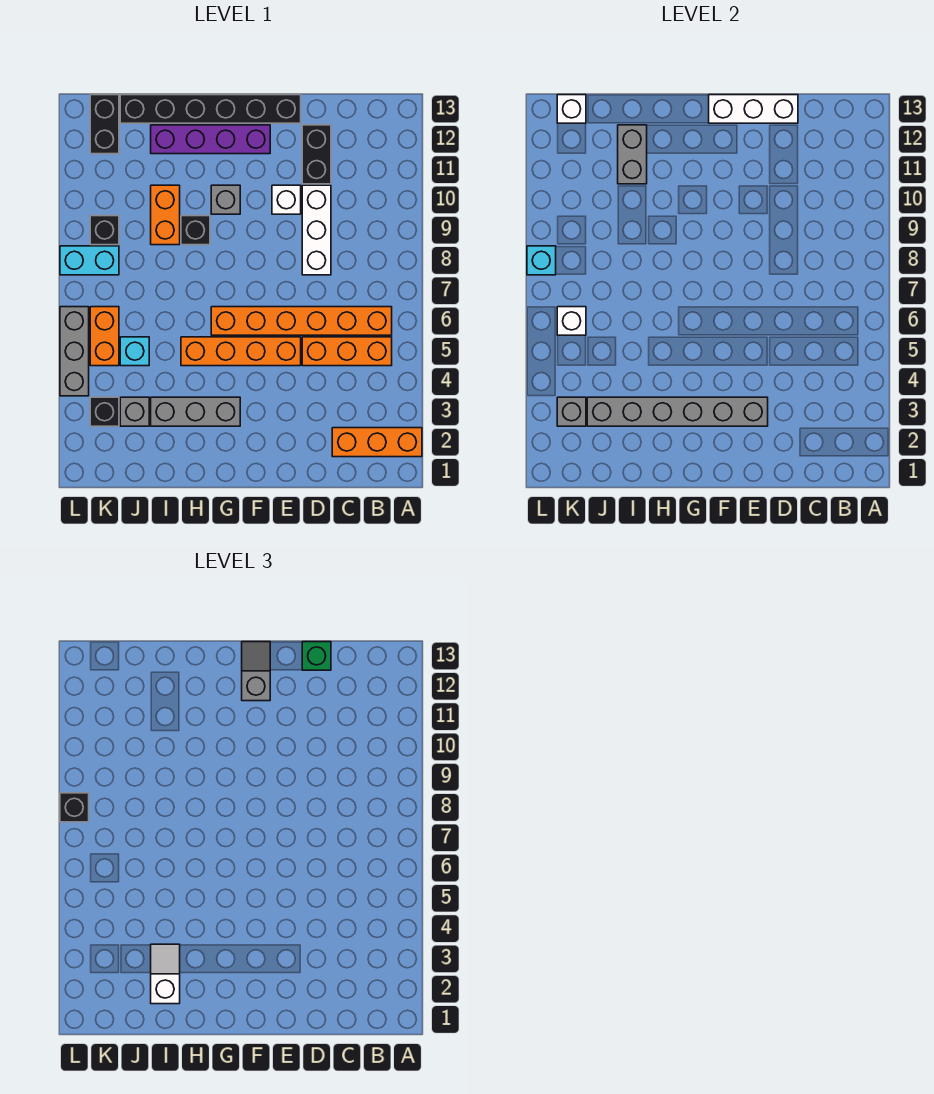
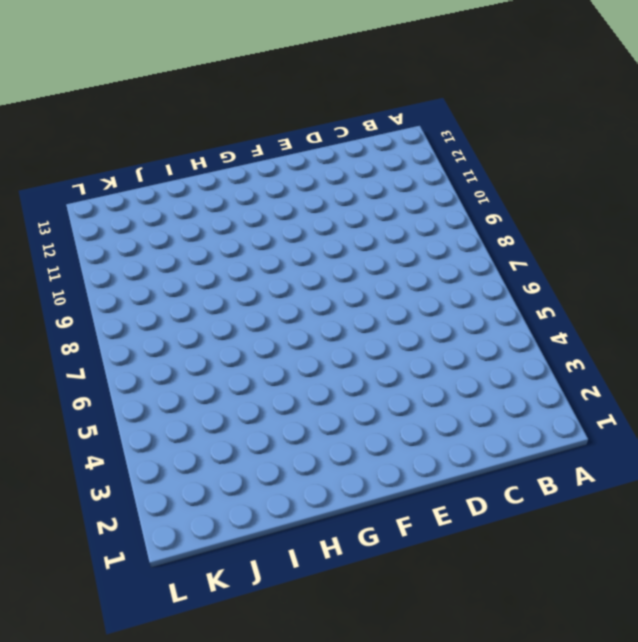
none -> orange 1x3 brick [332,428,422,457]
none -> orange 1x3 brick [302,337,392,366]
none -> orange 1x6 brick [211,307,392,335]
none -> white 1x3 brick [302,185,331,275]

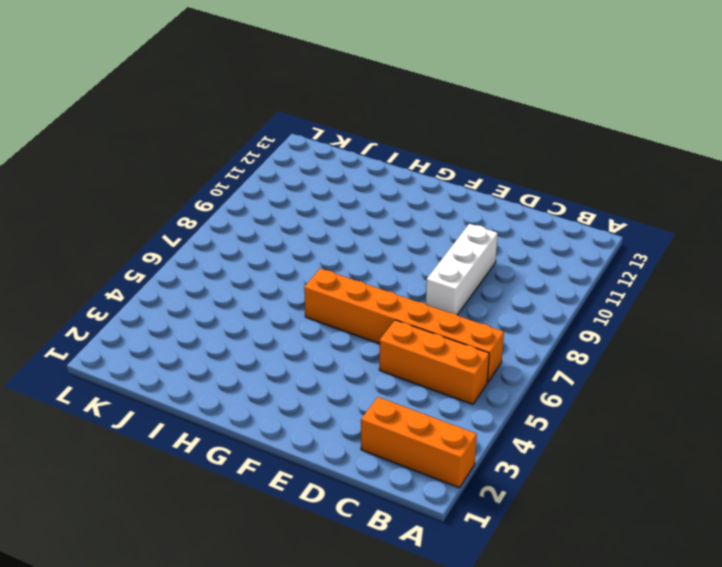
none -> black 1x2 brick [302,125,331,184]
none -> orange 1x4 brick [181,337,301,366]
none -> white 1x1 brick [272,185,301,214]
none -> black 1x6 brick [120,95,301,123]

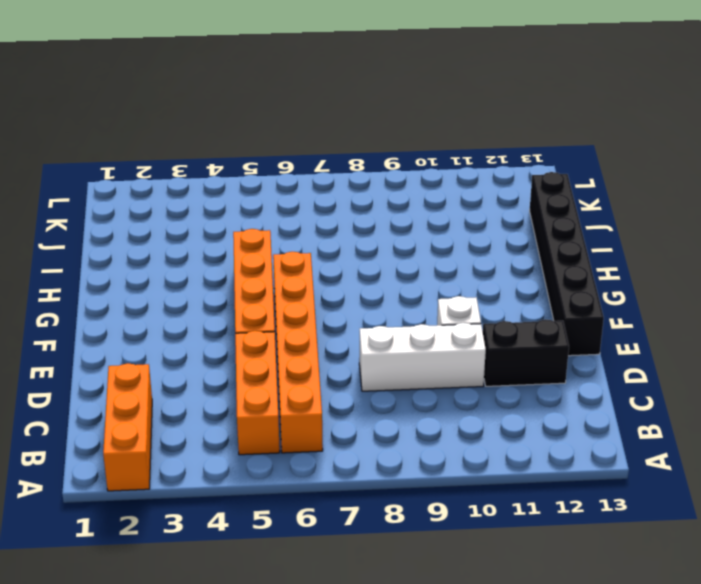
none -> purple 1x4 brick [151,125,270,154]
none -> grey 1x3 brick [151,397,240,426]
none -> grey 1x1 brick [211,185,240,214]
none -> black 1x1 brick [181,216,210,245]

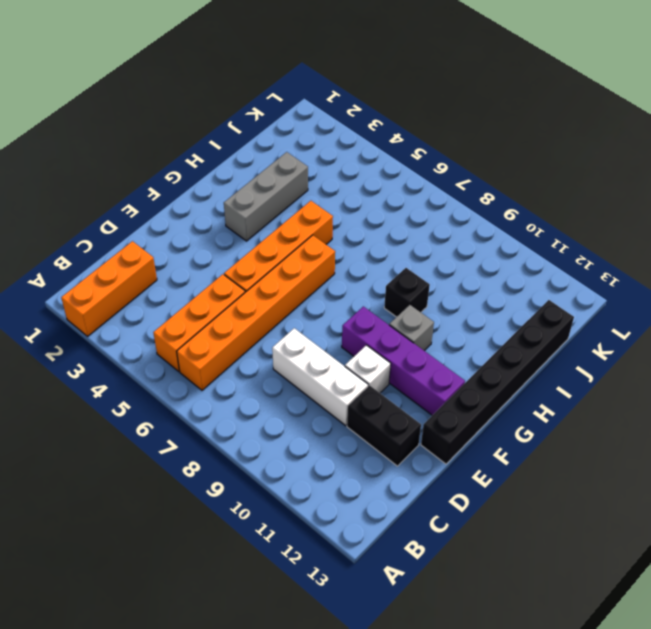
purple 1x4 brick [342,306,465,415] -> purple 1x4 brick turned to [151,125,270,154]
none -> orange 1x2 brick [151,185,180,245]
none -> grey 1x1 brick [120,397,149,426]
none -> cyan 1x1 brick [120,337,149,366]
none -> black 1x1 brick [90,397,119,426]

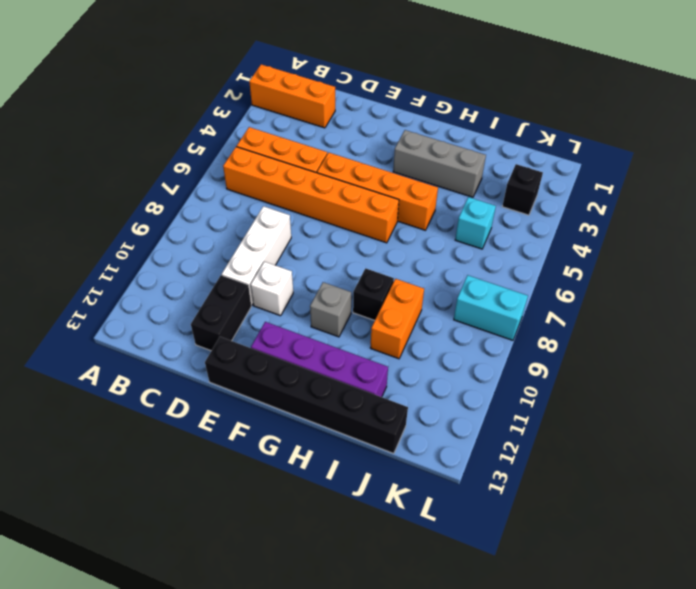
none -> grey 1x1 brick [120,397,149,426]
none -> orange 1x2 brick [90,307,119,366]
none -> black 1x1 brick [90,216,119,245]
none -> black 1x2 brick [90,95,119,154]

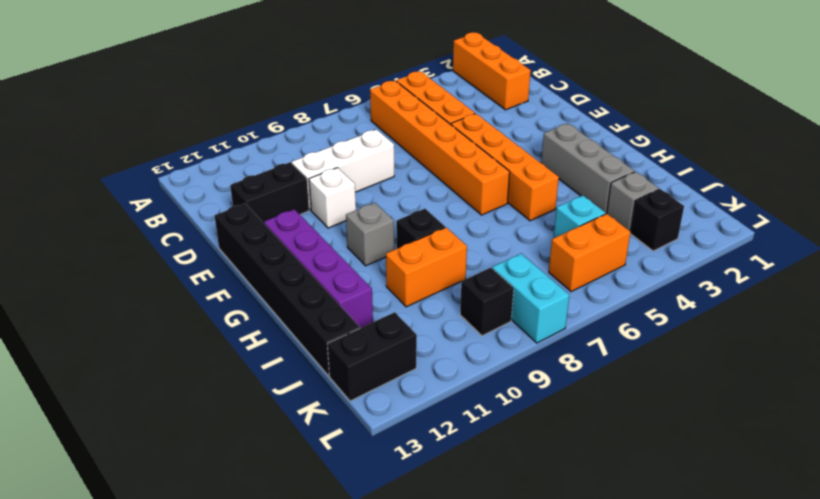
none -> grey 1x3 brick [60,307,89,396]
none -> white 1x3 brick [709,95,798,123]
none -> grey 1x6 brick [587,397,768,426]
none -> grey 1x2 brick [618,125,647,184]

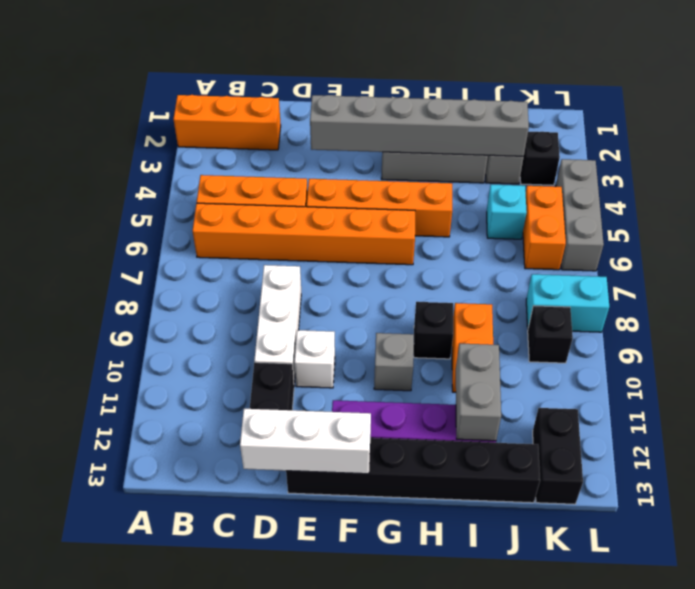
none -> grey 1x1 brick [557,397,586,426]
none -> white 1x1 brick [557,307,586,335]
none -> white 1x1 brick [557,95,586,123]
none -> cyan 1x1 brick [527,246,556,275]

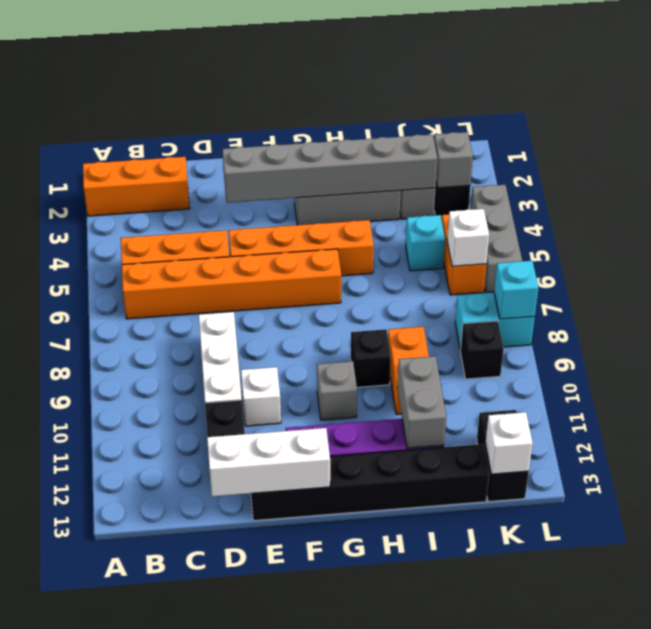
none -> green 1x1 brick [302,642,331,670]
none -> grey 1x2 slope [242,642,270,701]
none -> white 1x2 slope [151,944,180,1004]
none -> black 1x1 brick [60,793,89,822]

